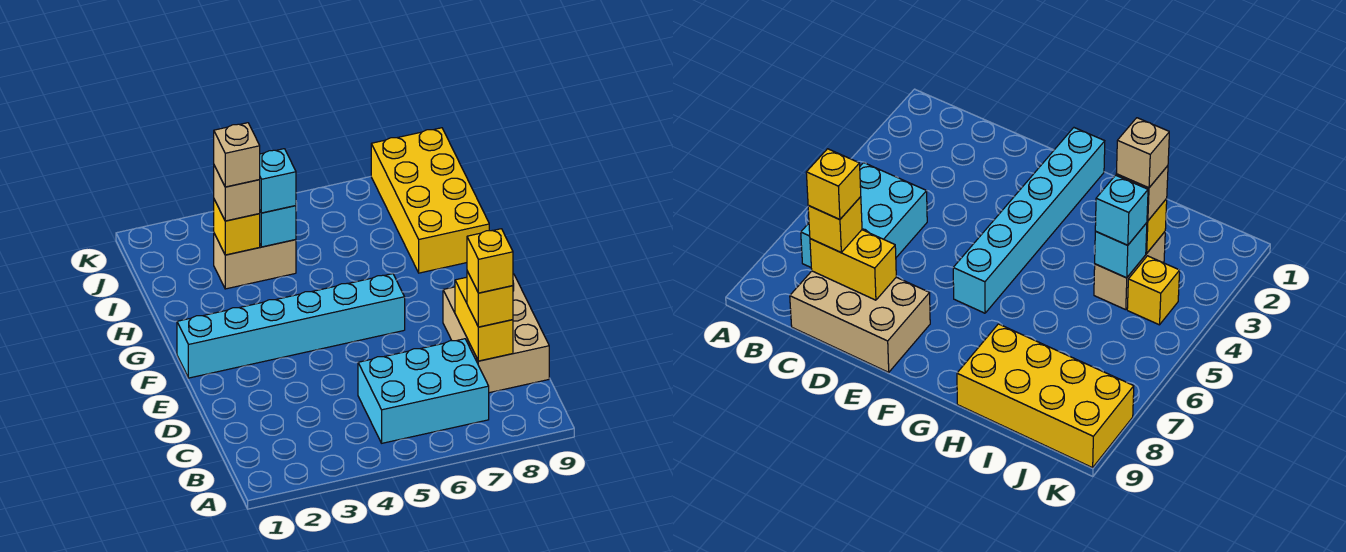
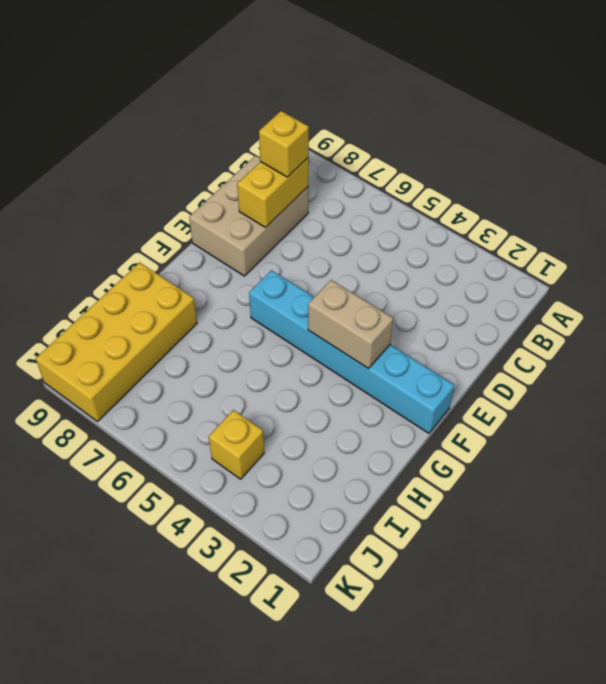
tan 1x2 brick [308,280,393,368] -> tan 1x2 brick moved to [214,234,296,289]
none -> cyan 2x3 brick [358,339,489,443]
none -> yellow 1x1 brick [213,200,260,255]
none -> cyan 1x1 brick [259,206,296,247]

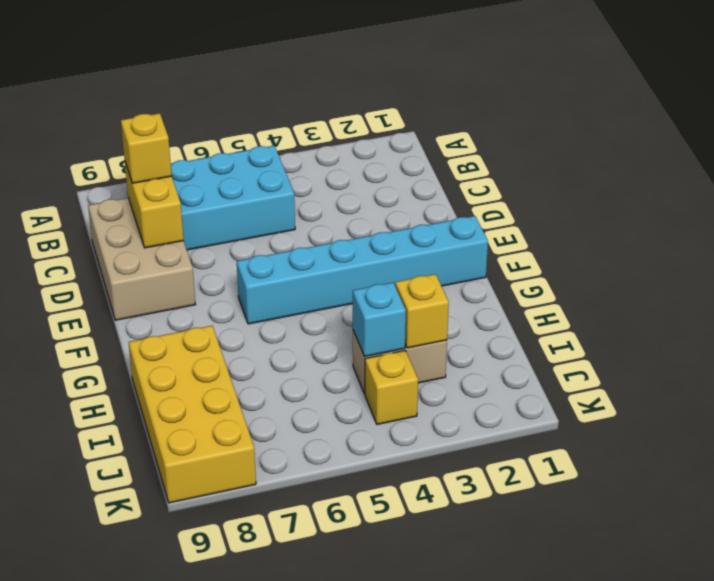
none -> tan 1x1 brick [214,166,260,221]
none -> cyan 1x1 brick [259,149,296,213]
none -> yellow 1x1 brick [467,229,513,293]

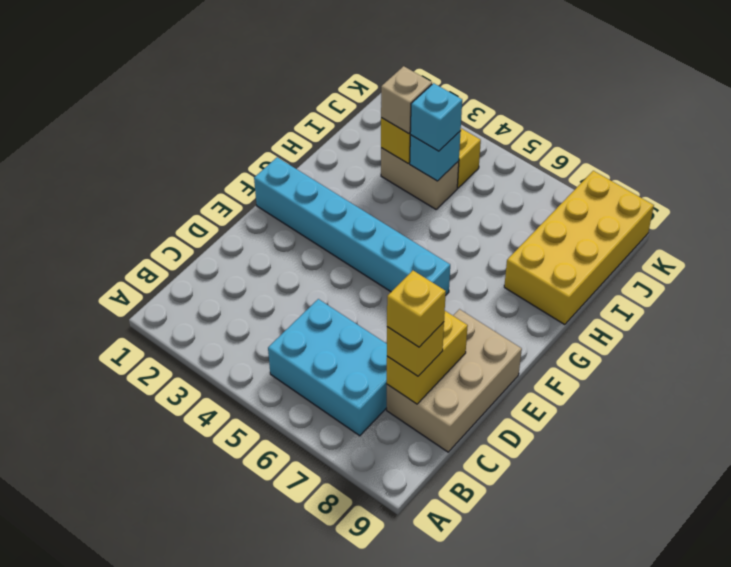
none -> tan 1x1 brick [214,123,260,187]

